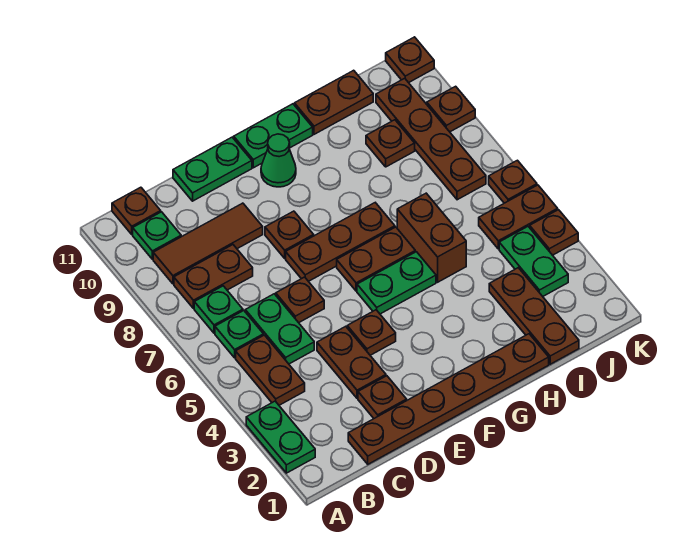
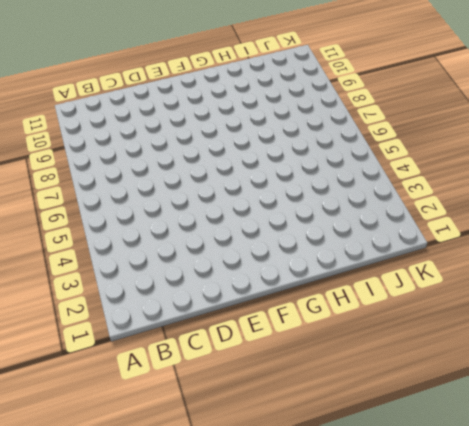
none -> green 1x2 plate [246,401,315,473]
none -> brown 1x2 plate [236,335,305,405]
none -> green 1x1 plate [215,311,263,358]
none -> green 1x1 plate [194,286,243,333]

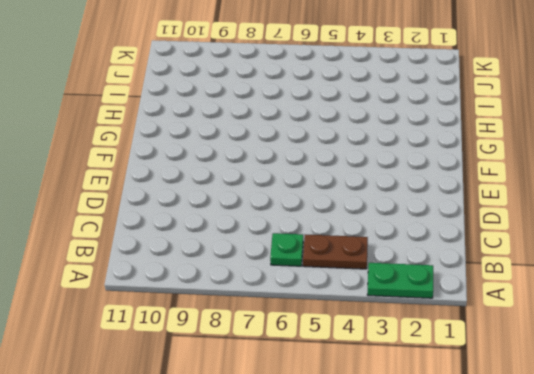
none -> green 1x1 plate [194,286,243,333]
none -> brown 1x2 plate [174,245,253,309]
none -> brown 1x3 tile [153,203,263,284]
none -> green 1x1 plate [133,212,181,259]

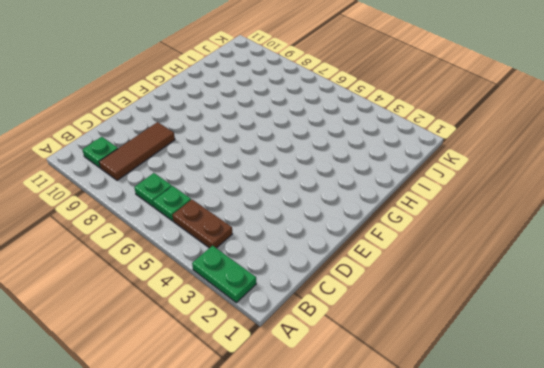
none -> brown 1x2 plate [174,245,253,309]
none -> brown 1x1 plate [112,187,161,234]
none -> brown 1x6 plate [348,334,549,464]
none -> green 1x2 plate [245,294,314,364]

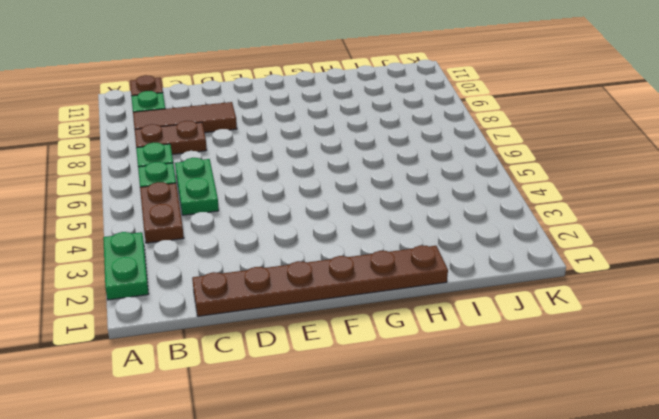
none -> brown 1x1 plate [358,376,407,418]
none -> brown 1x2 plate [317,326,386,398]
none -> brown 1x1 plate [276,277,324,323]
none -> green 1x2 plate [173,137,252,201]

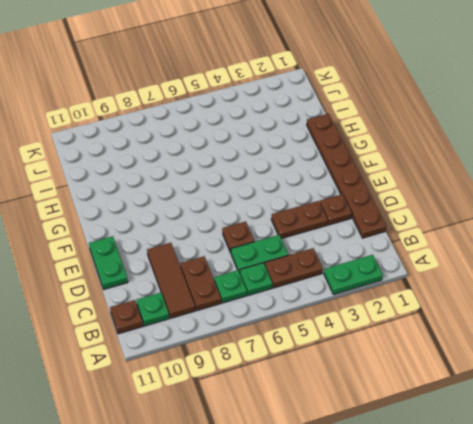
none -> brown 1x1 plate [347,310,396,355]
none -> brown 1x3 plate [286,203,395,281]
none -> brown 1x1 plate [265,211,314,258]
none -> green 1x2 plate [357,252,436,314]

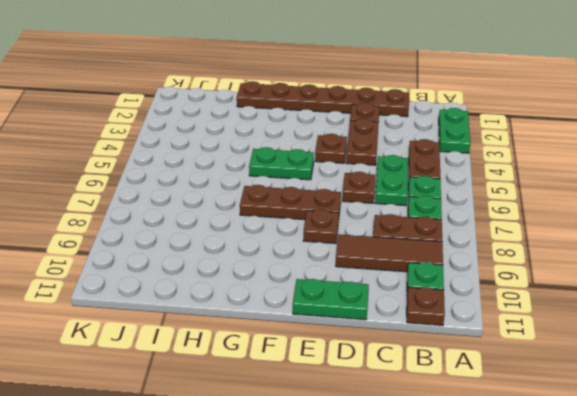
none -> brown 1x2 plate [337,227,415,291]
none -> green 1x1 cone [261,134,296,187]
none -> green 1x2 plate [234,104,313,168]
none -> brown 1x2 brick [397,193,466,282]

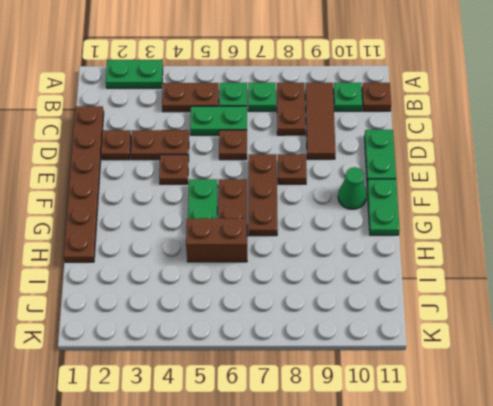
none -> brown 1x2 plate [295,70,373,134]
none -> brown 1x3 plate [489,268,579,364]
none -> brown 1x1 plate [366,120,415,167]
none -> green 1x2 plate [499,227,568,296]

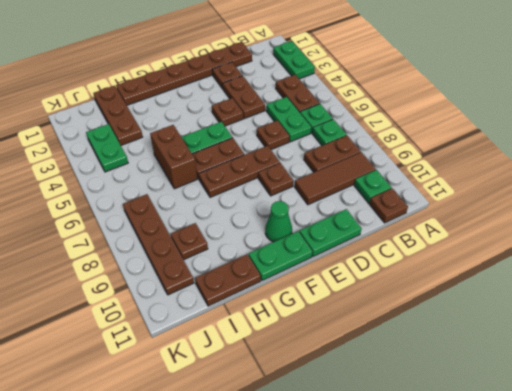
none -> brown 1x2 plate [479,185,558,249]
none -> brown 1x1 plate [530,210,578,255]
none -> brown 1x1 plate [489,160,537,203]
none -> brown 1x1 plate [427,86,475,132]

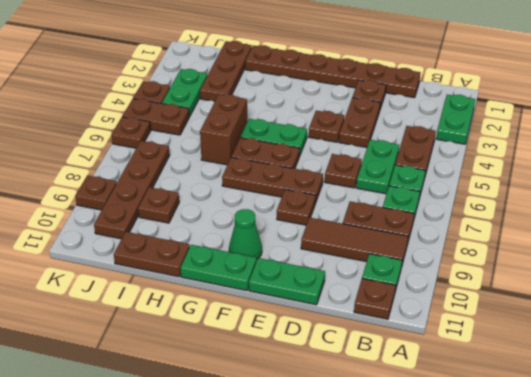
none -> brown 1x1 plate [386,37,434,83]

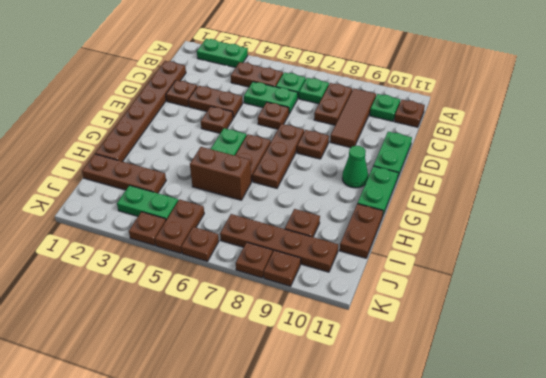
brown 1x1 plate [236,242,273,278] -> brown 1x1 plate moved to [386,37,434,83]

